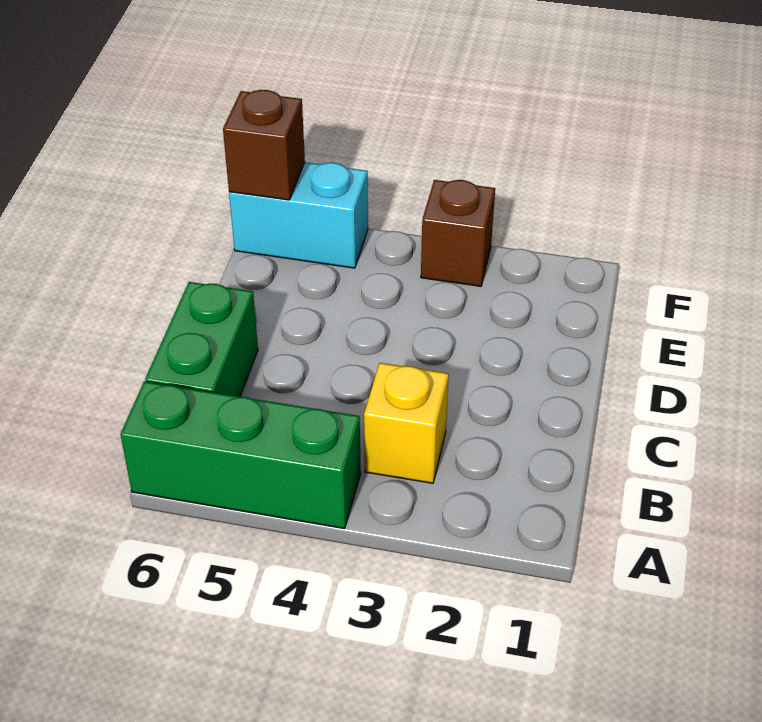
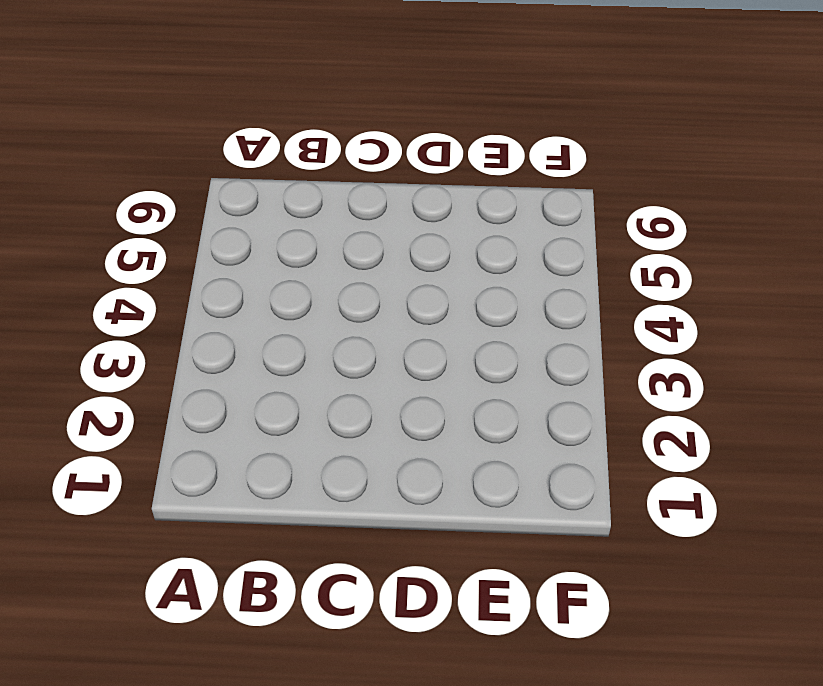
none -> green 1x3 brick [120,382,361,529]
none -> yellow 1x1 brick [364,363,449,483]

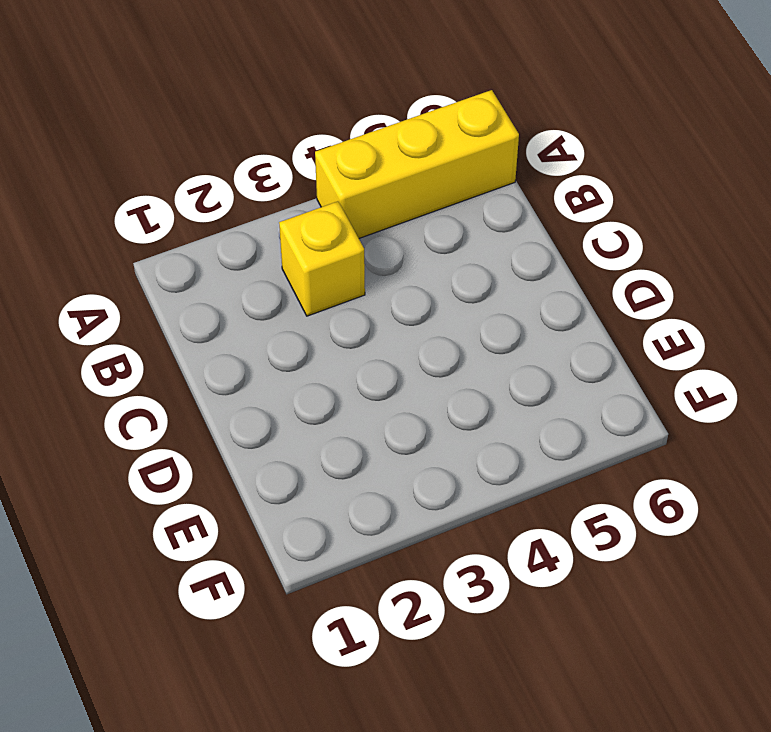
yellow 1x3 brick [315,90,519,238] -> green 1x3 brick [120,382,361,529]
none -> green 1x2 brick [145,282,258,397]
none -> brown 1x1 brick [421,180,495,286]

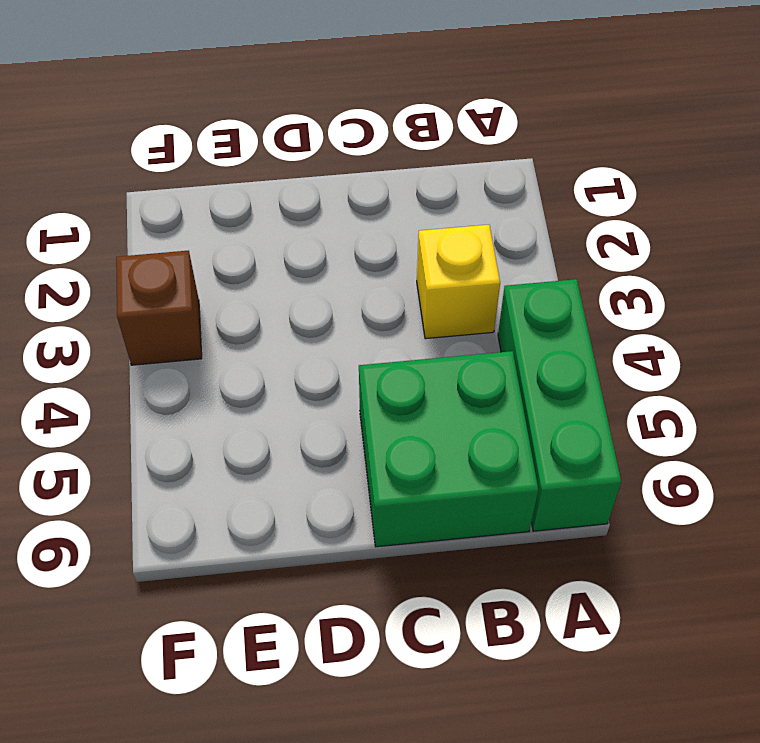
green 2x2 brick [359,351,538,547] -> green 1x2 brick [145,282,258,397]
none -> cyan 1x2 brick [229,162,368,268]
none -> brown 1x1 brick [223,90,305,200]

